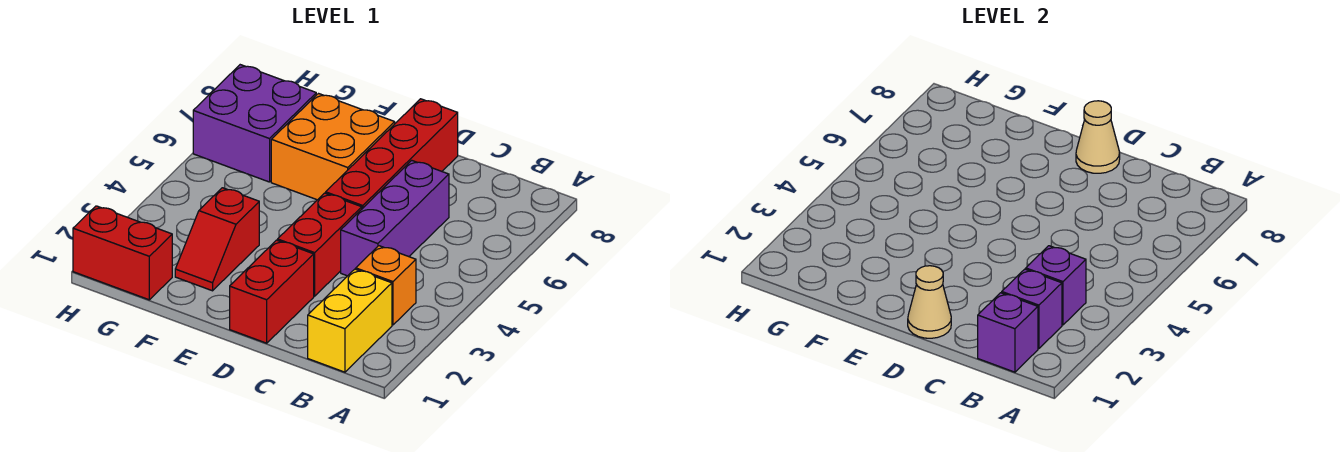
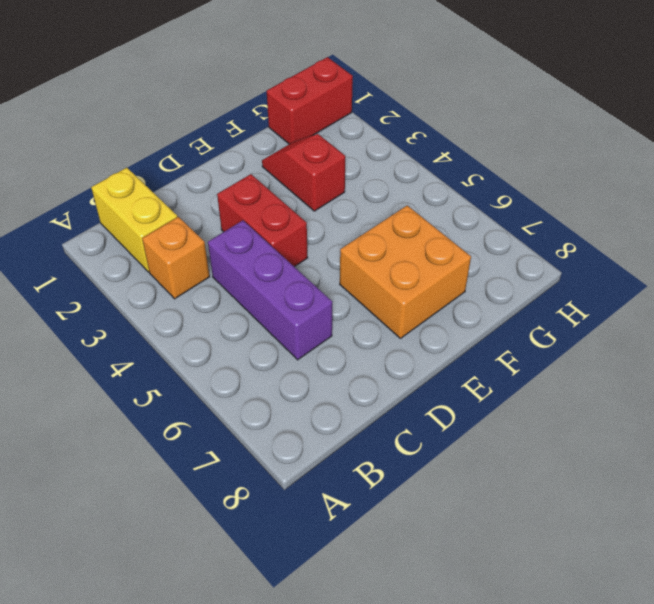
none -> red 1x2 brick [230,240,314,343]
none -> red 1x4 brick [326,99,458,209]
none -> purple 2x2 brick [193,65,316,182]

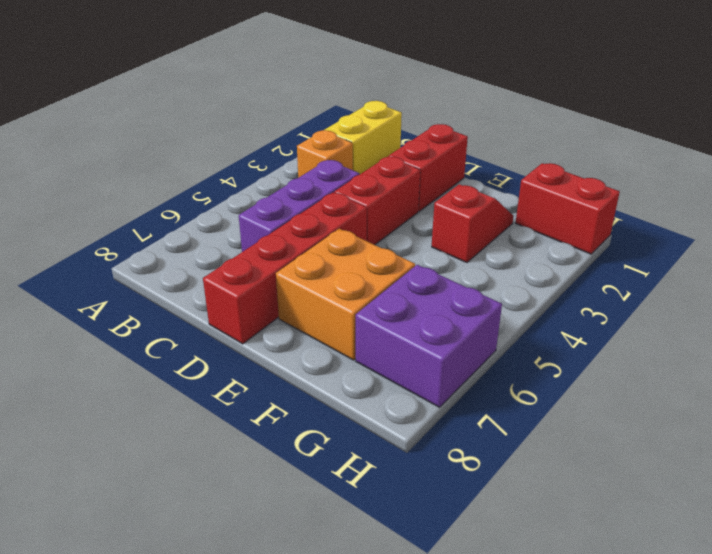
none -> purple 1x1 brick [978,293,1038,372]
none -> purple 1x1 brick [1002,269,1062,349]
none -> purple 1x1 brick [1026,246,1086,325]

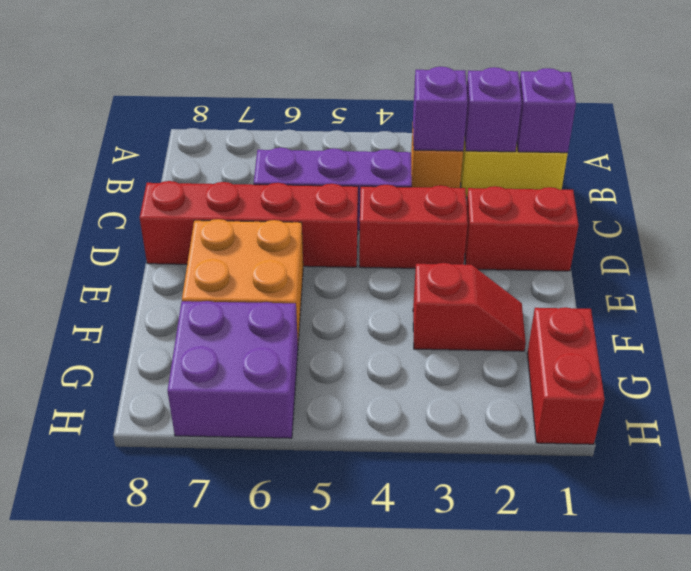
none -> tan 1x1 cone [908,266,951,338]
none -> tan 1x1 cone [1076,101,1120,173]

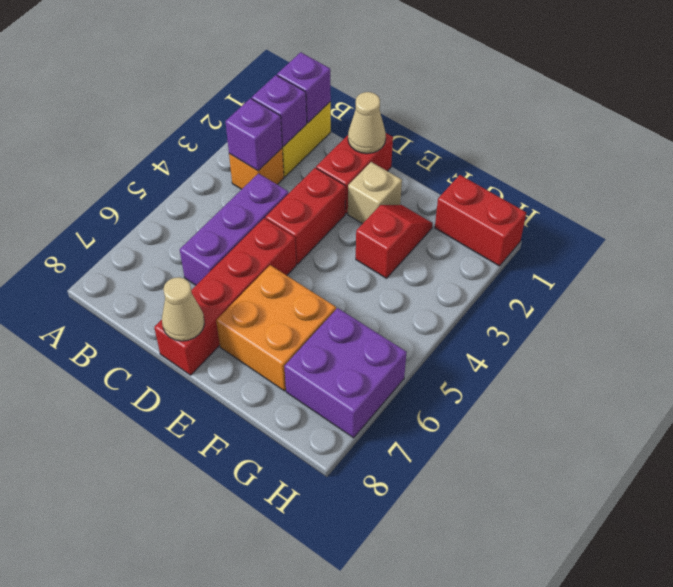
tan 1x1 brick [348,162,402,224] -> none

